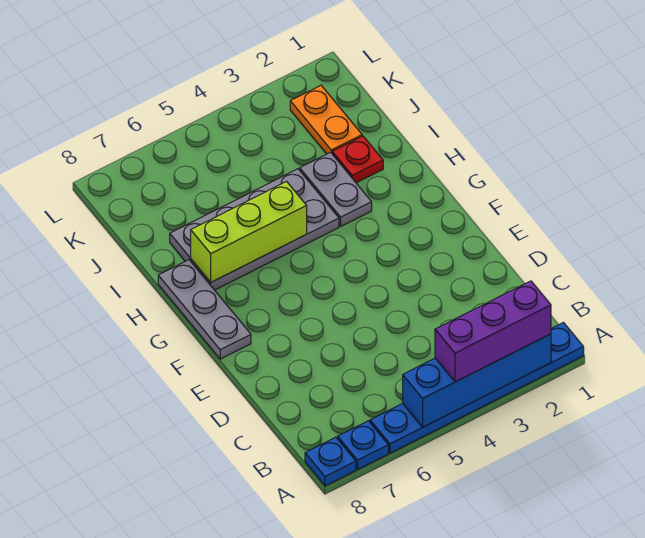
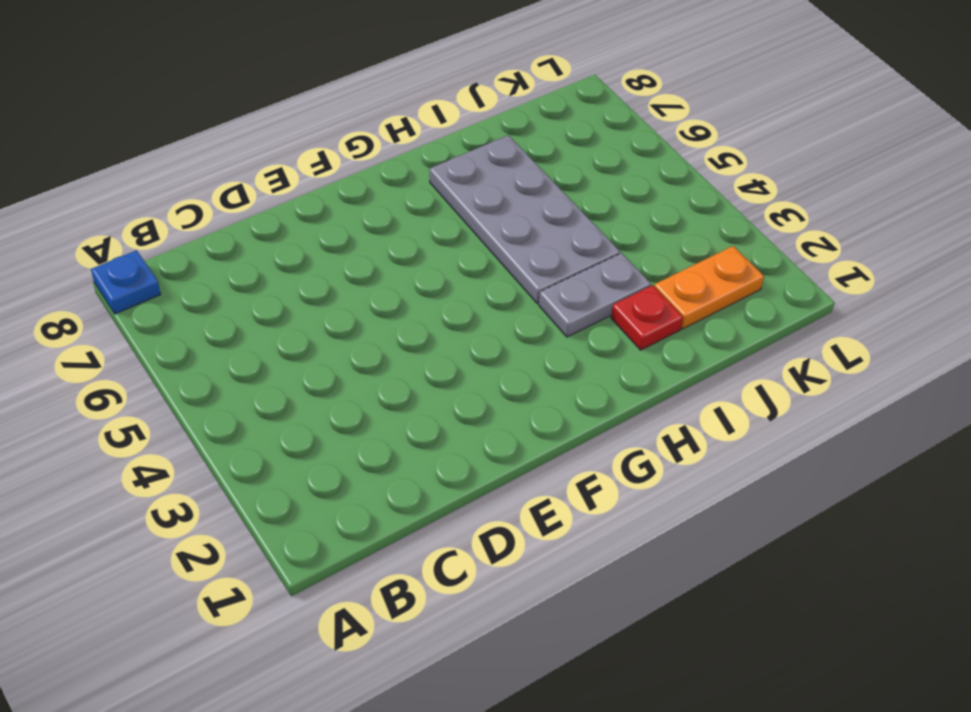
none -> blue 1x6 plate [370,323,584,453]
none -> blue 1x1 plate [338,421,389,469]

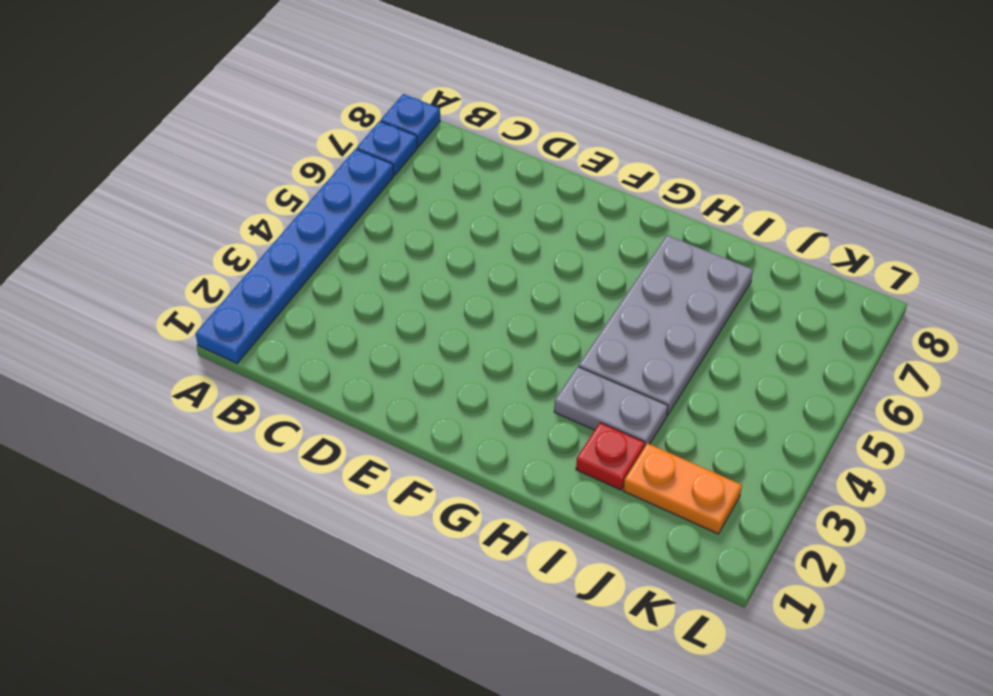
none -> grey 1x3 plate [158,260,251,359]
none -> blue 1x4 brick [403,334,551,427]

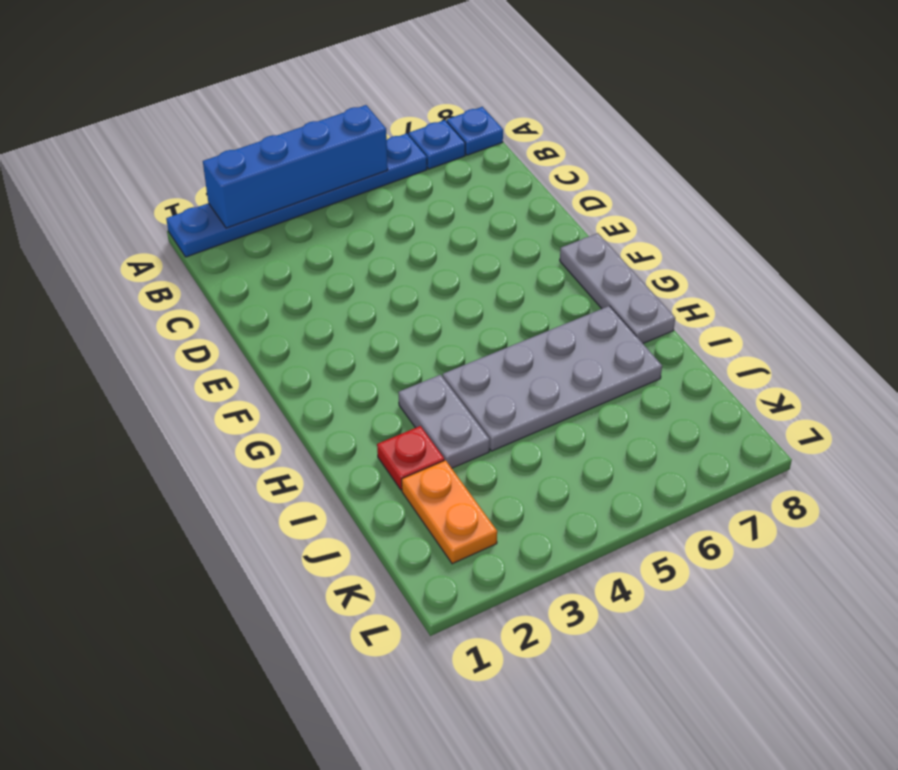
none -> lime 1x3 brick [191,182,307,282]
none -> purple 1x3 brick [435,281,551,382]

